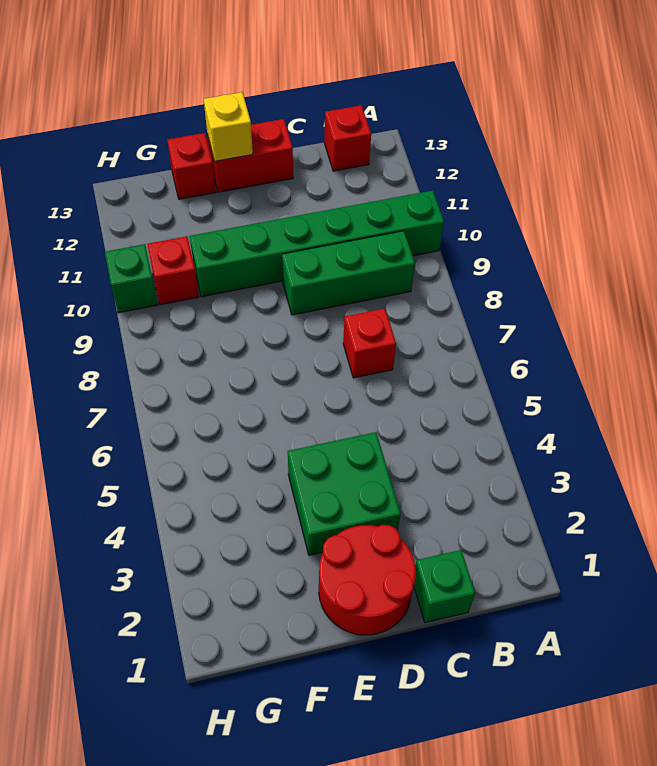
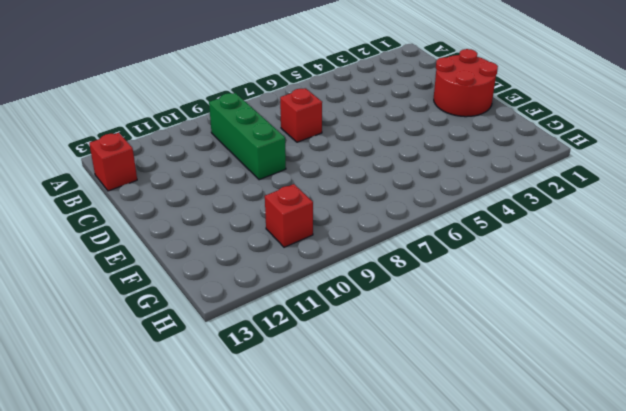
none -> green 1x6 brick [190,190,444,297]
none -> green 1x1 brick [414,550,475,623]
none -> green 2x2 brick [288,432,401,555]

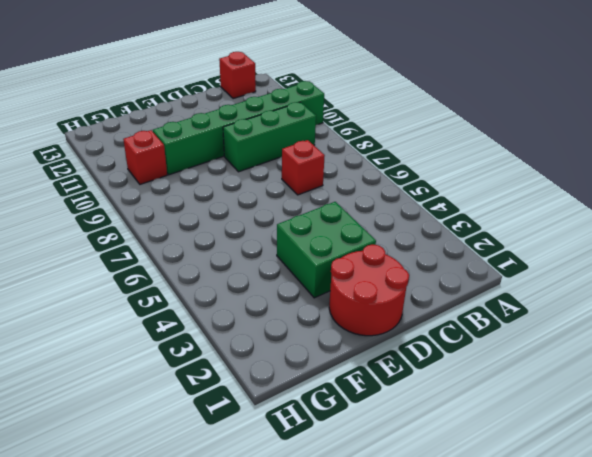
none -> green 1x1 brick [414,550,475,623]
none -> red 1x2 brick [207,119,293,192]
none -> red 1x1 brick [167,133,216,199]

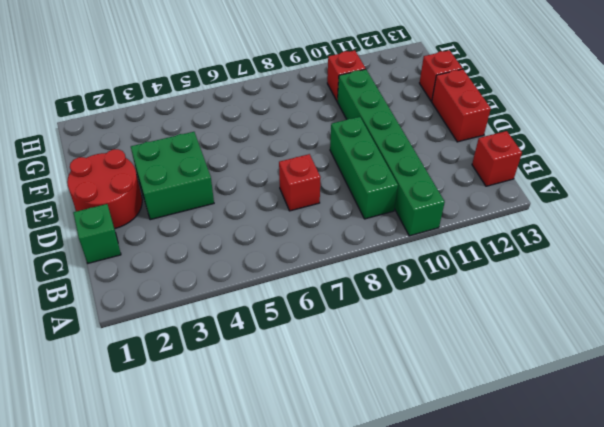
none -> green 1x1 brick [105,244,158,313]
none -> yellow 1x1 brick [204,92,253,161]

